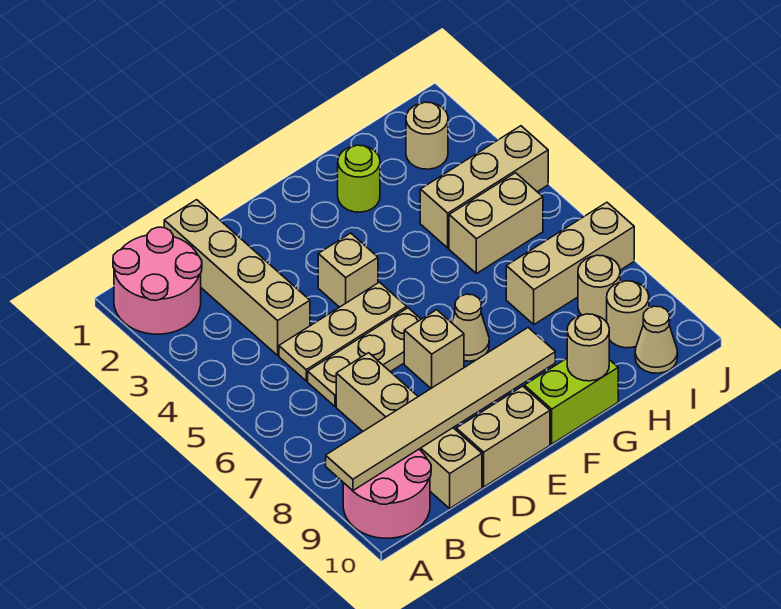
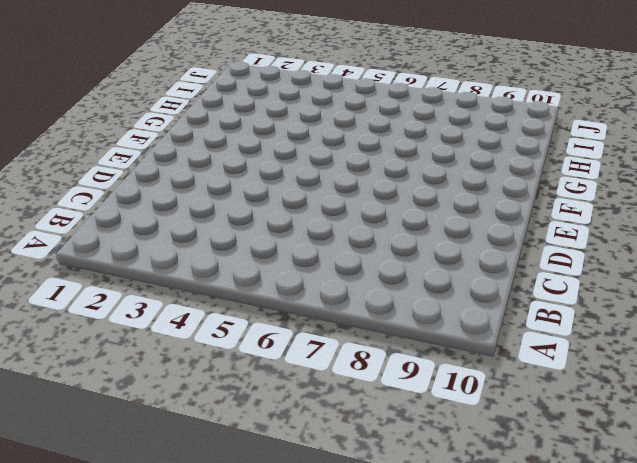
none -> pink 2x2 round brick [113,227,202,334]
none -> pink 2x2 round brick [343,449,431,538]
none -> tan 1x4 brick [164,200,310,355]

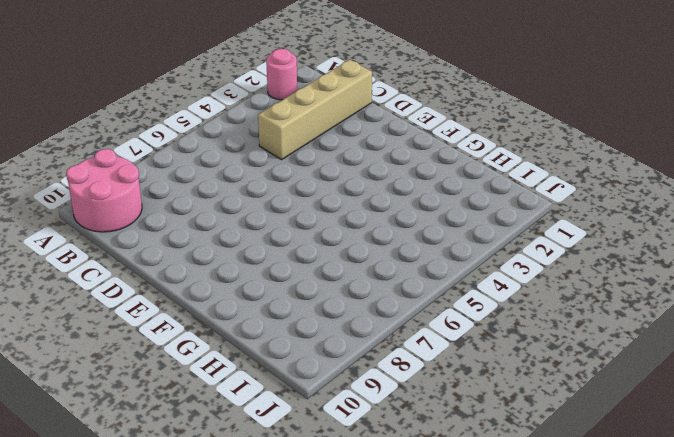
pink 1x1 round brick [266,49,297,100] -> pink 2x2 round brick [113,227,202,334]
none -> tan 1x3 plate [279,282,407,381]
none -> tan 1x3 plate [308,308,421,406]
none -> tan 1x4 brick [336,353,482,508]

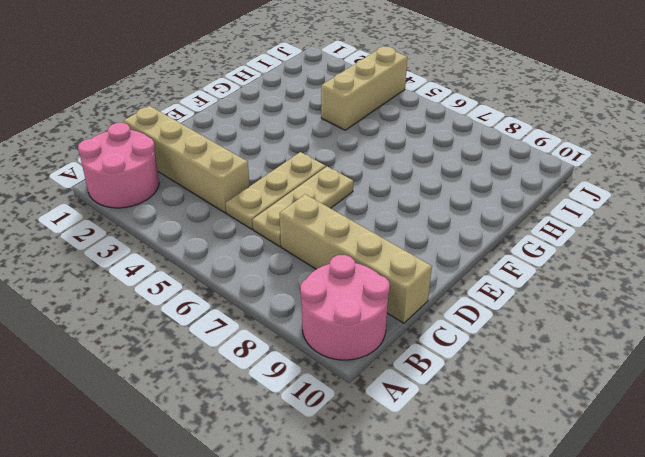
none -> tan 1x2 brick [456,386,550,487]
none -> tan 1x1 brick [318,233,378,307]
none -> tan 1x1 brick [404,310,464,388]

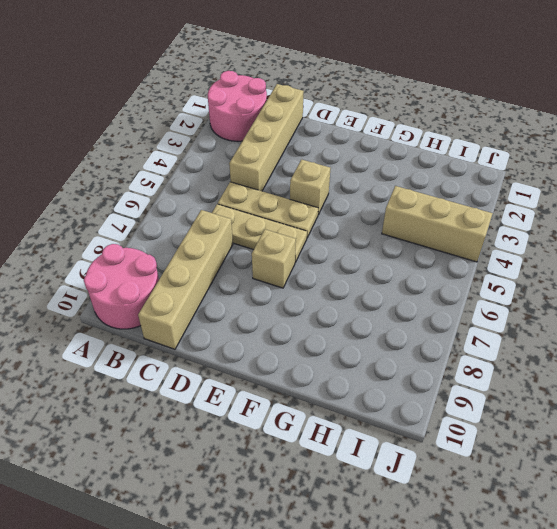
none -> tan 1x2 brick [456,386,550,487]
none -> tan 1x1 cone [452,294,489,361]
none -> lime 1x2 brick [524,358,618,444]

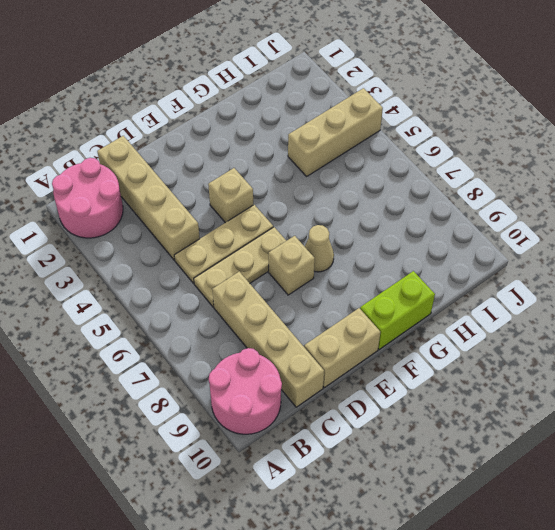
none -> lime 1x1 round brick [338,145,380,212]
none -> tan 1x2 brick [449,173,543,274]
none -> tan 1x3 brick [506,202,634,324]

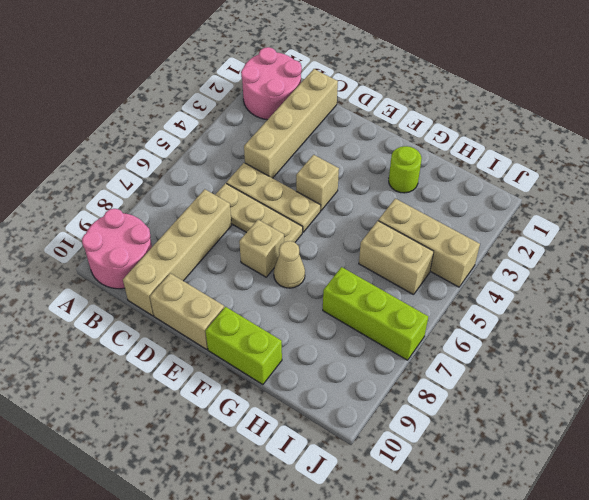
lime 1x3 brick [323,267,428,360] -> tan 1x3 brick [506,202,634,324]
none -> tan 1x1 round brick [406,102,448,169]
none -> tan 1x1 round brick [578,255,620,321]
none -> tan 1x1 round brick [607,281,649,348]

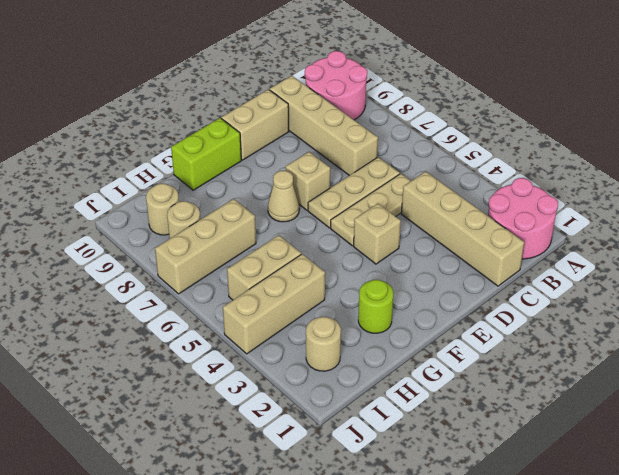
none -> tan 1x1 cone [635,306,678,373]
none -> tan 1x6 tile [326,328,555,491]
none -> tan 1x1 round brick [567,314,609,381]

